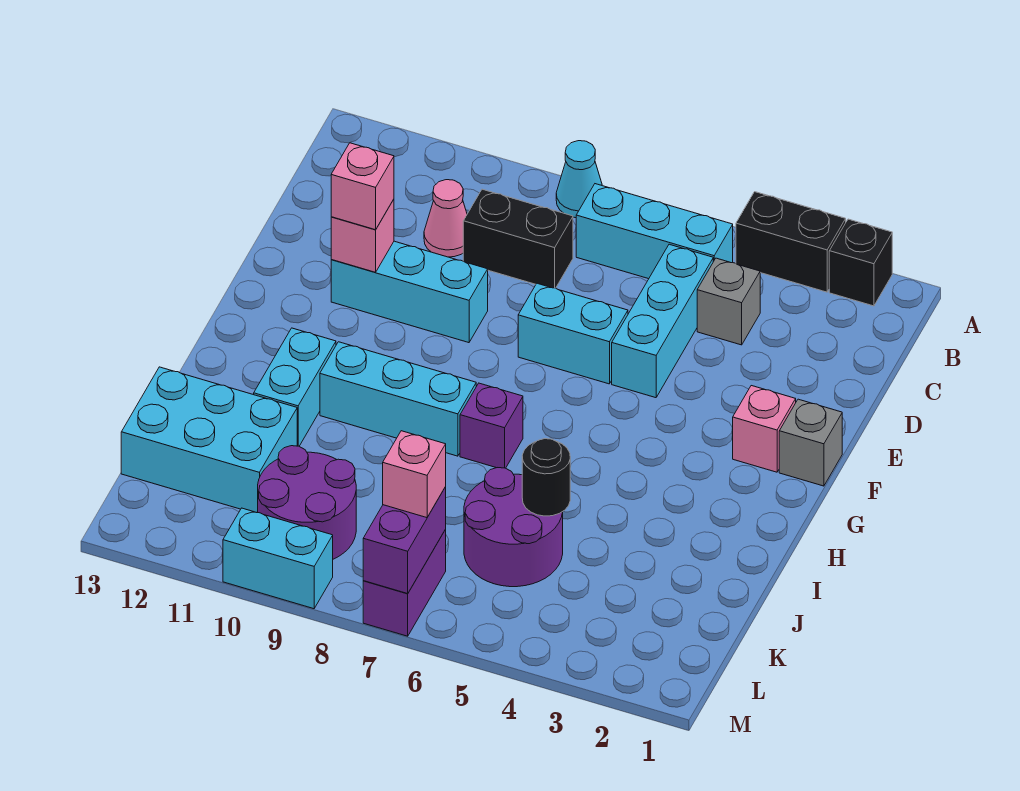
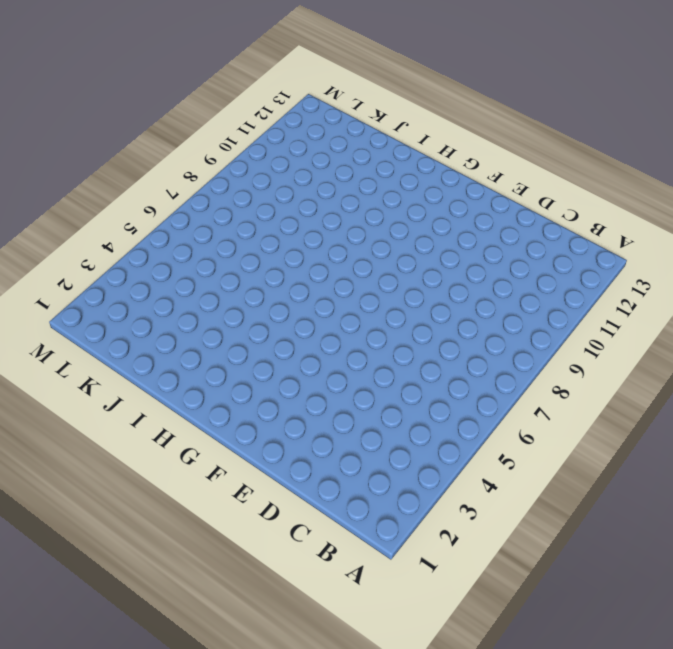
none -> black 1x1 brick [829,219,892,306]
none -> black 1x2 brick [736,192,846,292]
none -> cyan 1x1 cone [556,141,602,218]

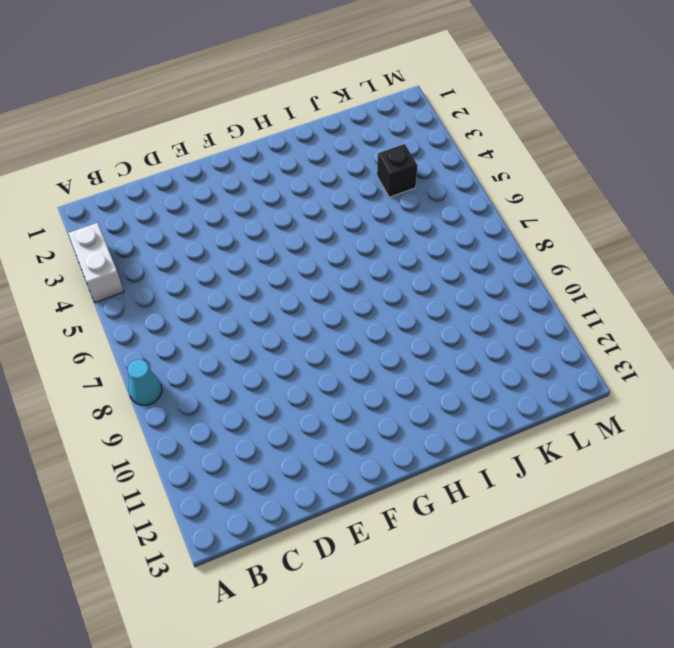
white 1x2 brick [68,223,124,302] -> black 1x2 brick [736,192,846,292]
black 1x1 brick [377,144,418,197] -> black 1x1 brick moved to [829,219,892,306]
none -> cyan 1x3 brick [576,184,733,279]
none -> grey 1x1 brick [697,258,760,345]
none -> cyan 1x3 brick [612,244,713,398]

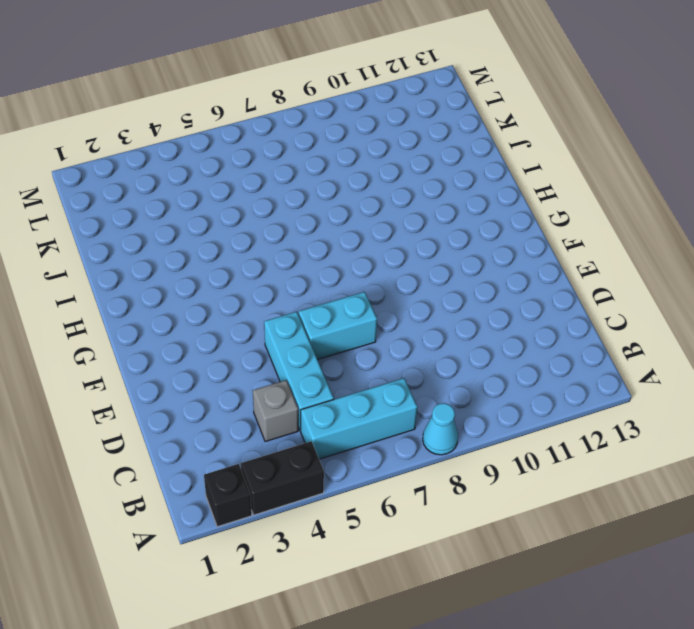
none -> black 1x2 brick [463,189,573,288]
none -> pink 1x1 cone [424,180,467,257]
none -> cyan 1x3 brick [331,241,488,343]

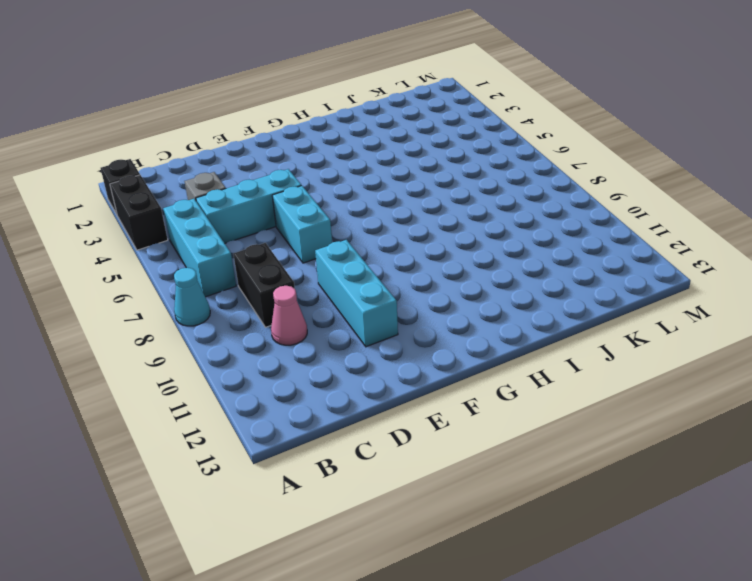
none -> grey 1x1 brick [779,399,842,486]
none -> pink 1x1 brick [733,386,796,472]
none -> purple 1x1 brick [460,383,523,468]

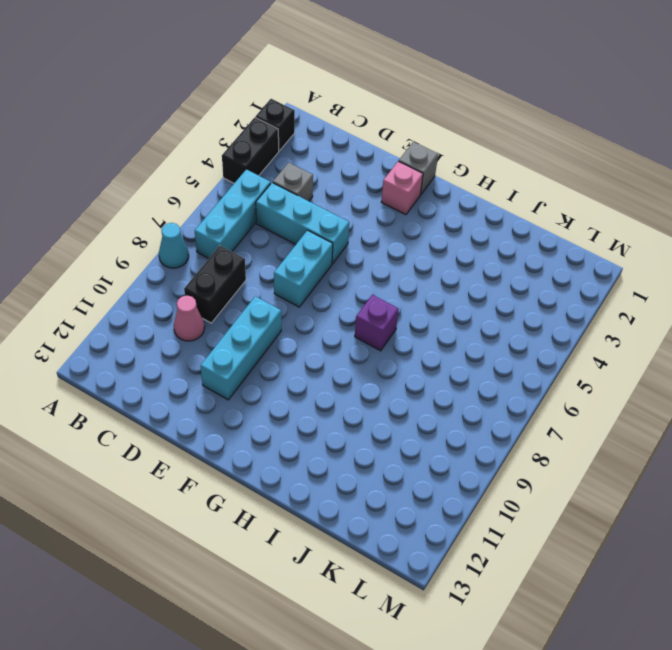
none -> cyan 1x3 brick [320,342,476,456]
none -> cyan 1x2 brick [254,328,336,446]
none -> purple 2x2 round brick [464,468,563,587]

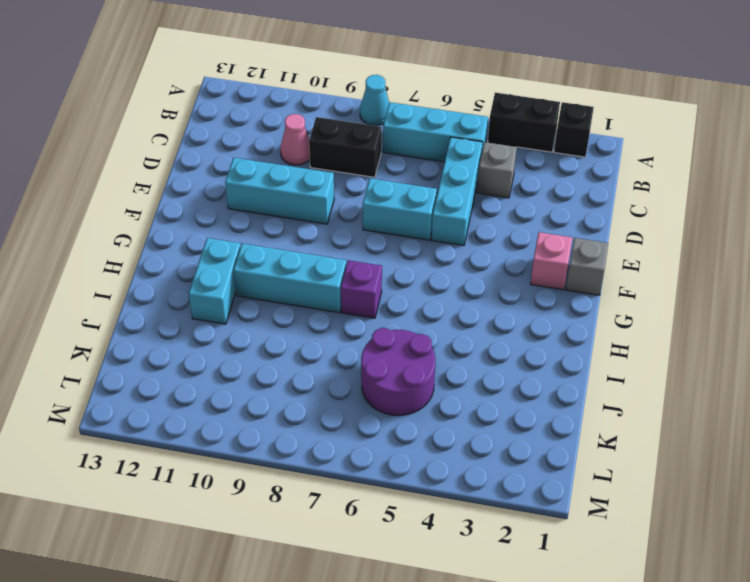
none -> cyan 2x3 brick [121,367,297,513]
none -> purple 2x2 round brick [258,446,356,559]
none -> purple 1x2 brick [363,530,446,636]

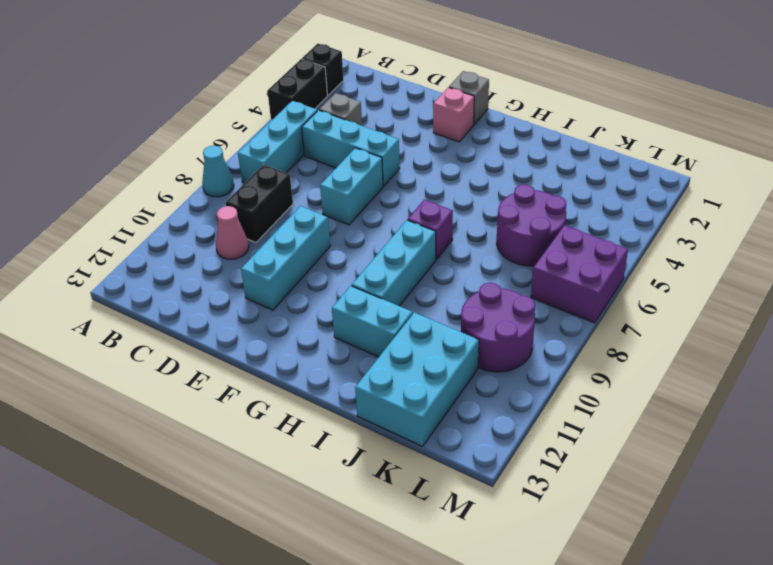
purple 2x2 brick [531,225,628,323] -> purple 1x2 brick [363,530,446,636]
none -> cyan 1x2 brick [223,508,333,609]
none -> pink 1x1 brick [331,199,394,272]
none -> black 1x1 round brick [522,439,570,516]

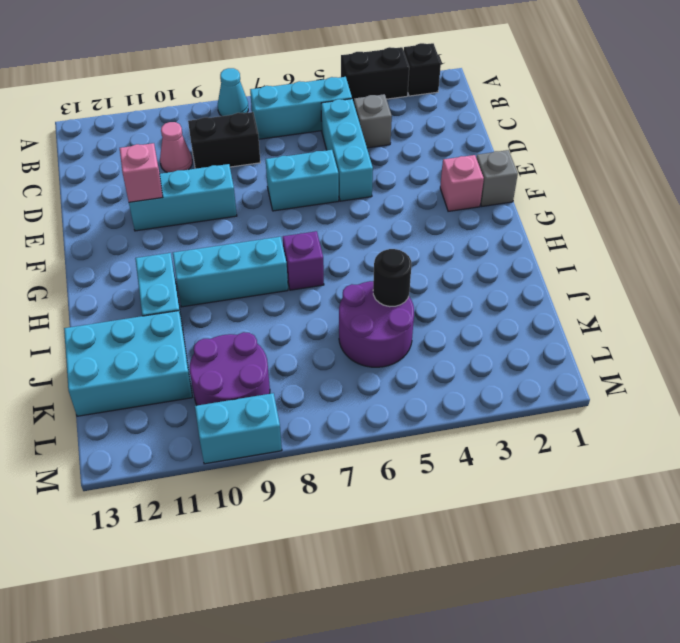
none -> purple 1x2 brick [363,530,446,636]
none -> purple 1x2 brick [363,487,446,594]
none -> pink 1x1 brick [331,143,394,230]

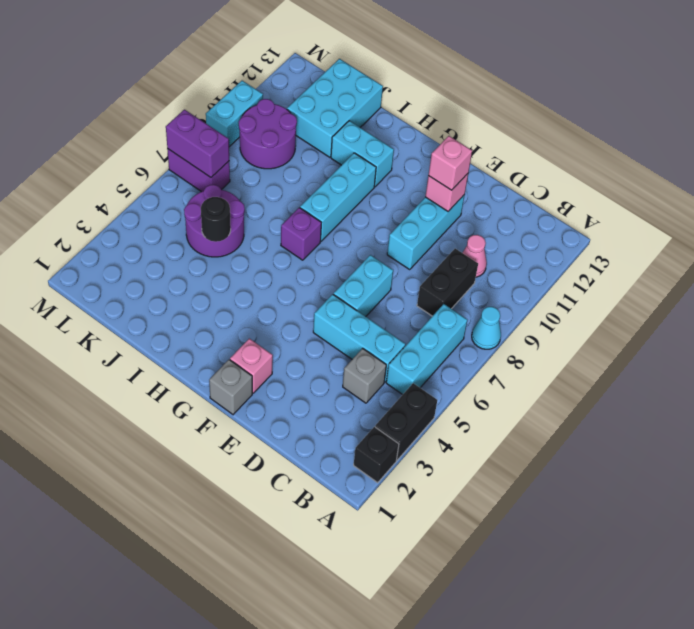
none -> pink 1x1 brick [383,431,446,518]

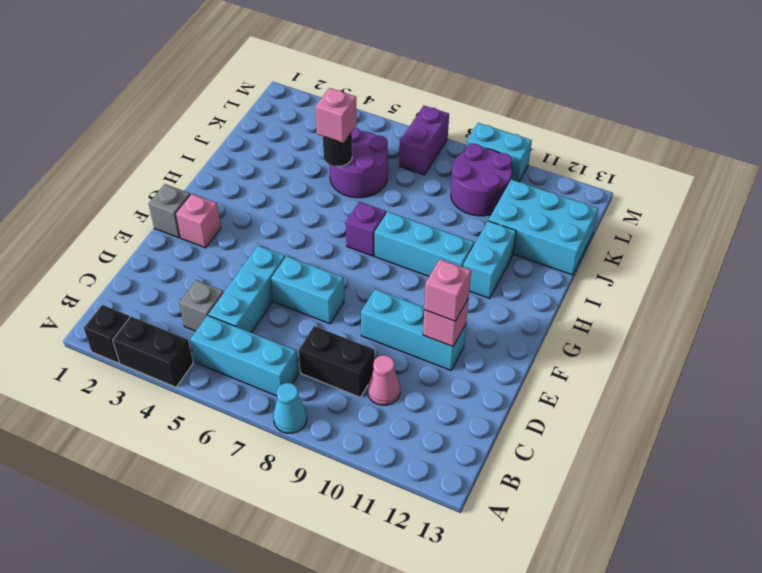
pink 1x1 brick [315,88,357,143] -> pink 1x1 brick moved to [383,431,446,518]
none -> purple 1x2 brick [363,487,446,594]

